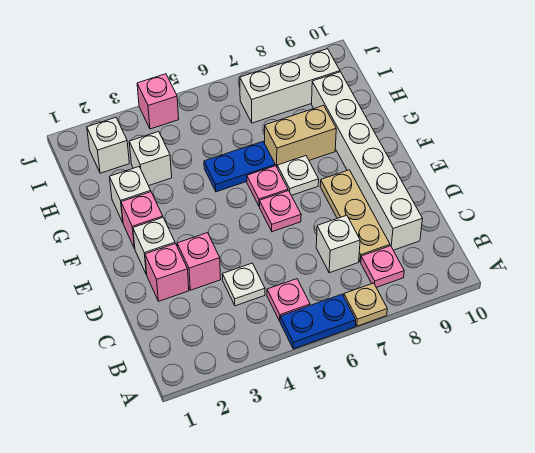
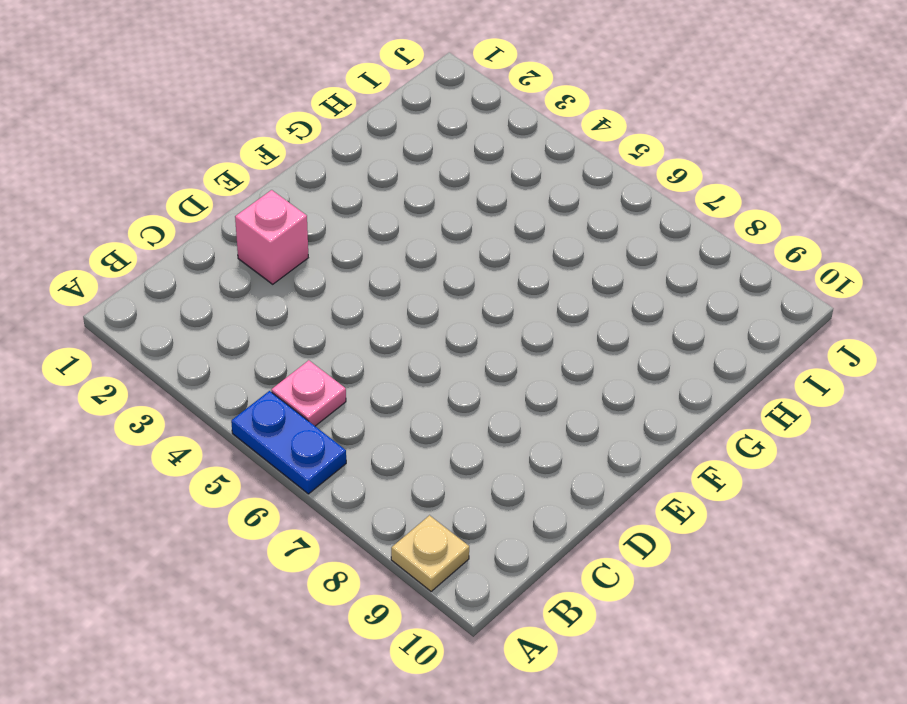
tan 1x1 plate [391,515,469,592] -> tan 1x1 plate moved to [344,283,387,326]
none -> pink 1x1 plate [361,246,404,287]
none -> white 1x1 plate [222,263,265,306]
none -> white 1x1 brick [316,215,360,273]

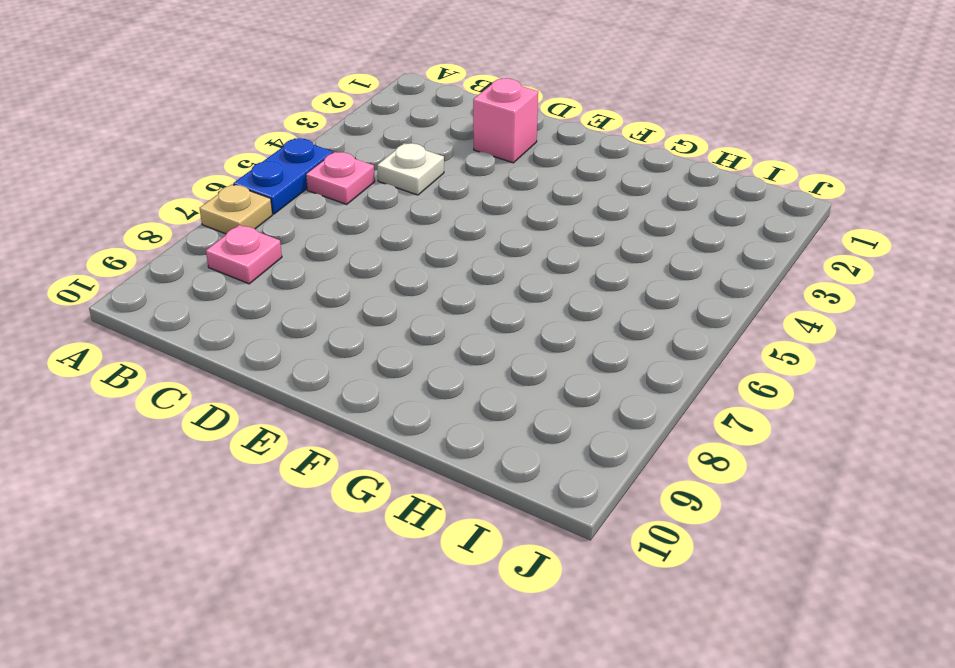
none -> white 1x1 brick [316,215,360,273]
none -> tan 1x3 plate [320,170,390,262]
none -> white 1x6 brick [312,72,423,250]

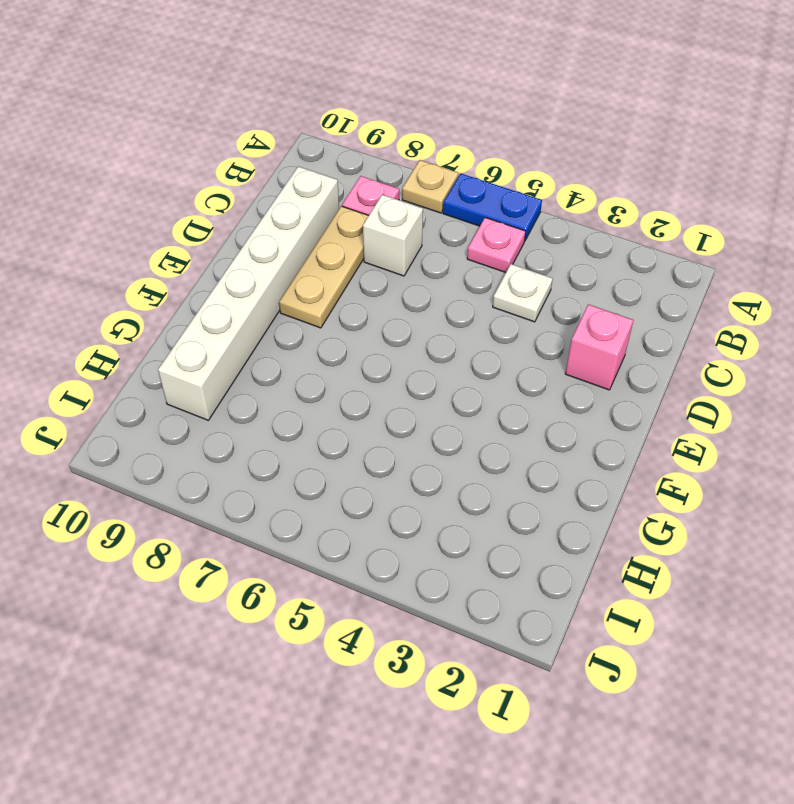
none -> pink 1x1 brick [177,233,221,290]
none -> white 1x1 brick [133,218,175,275]
none -> pink 1x1 plate [260,191,301,232]

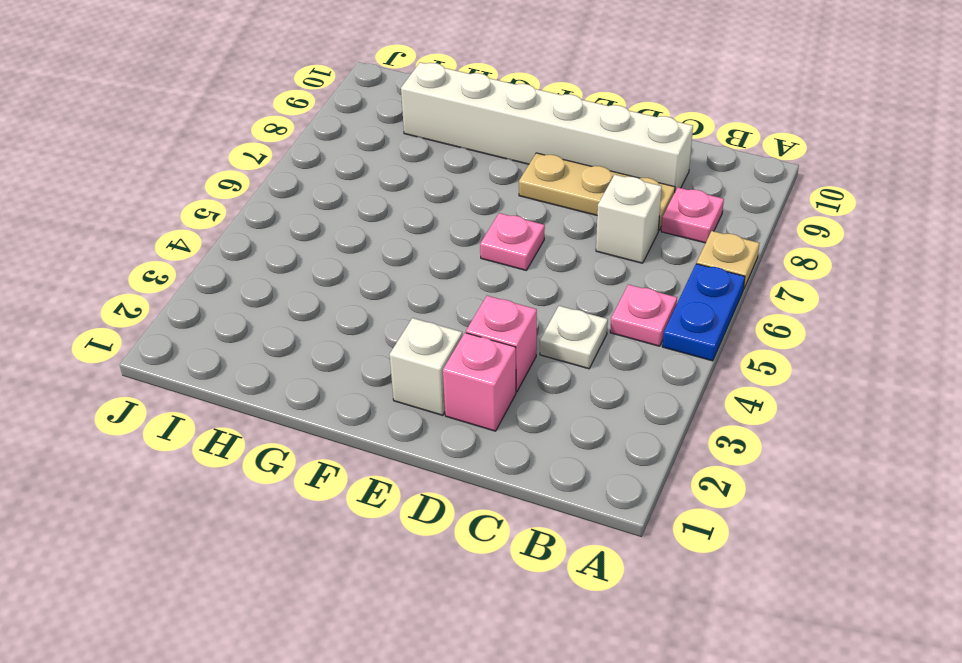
none -> pink 1x1 brick [121,192,163,249]
none -> pink 1x1 plate [247,166,288,206]
none -> white 1x1 plate [277,156,319,195]

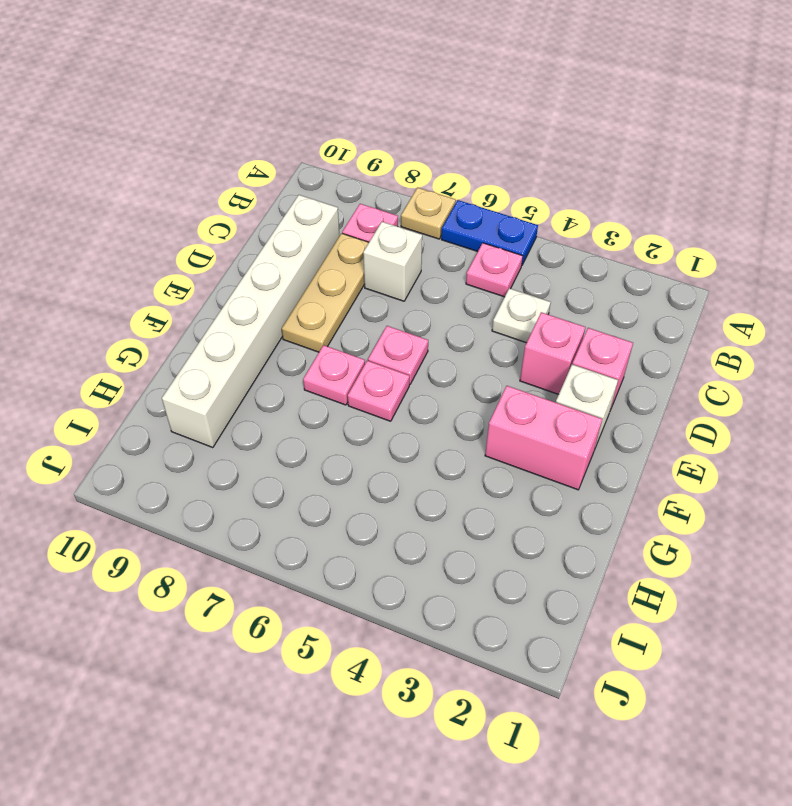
pink 1x2 brick [485,386,602,490] -> pink 1x1 brick [121,192,163,249]
pink 1x1 plate [303,345,365,405] -> white 1x1 plate [277,156,319,195]
none -> white 1x1 brick [110,167,151,222]
none -> blue 1x2 plate [204,142,275,192]
none -> tan 1x2 brick [265,105,336,166]

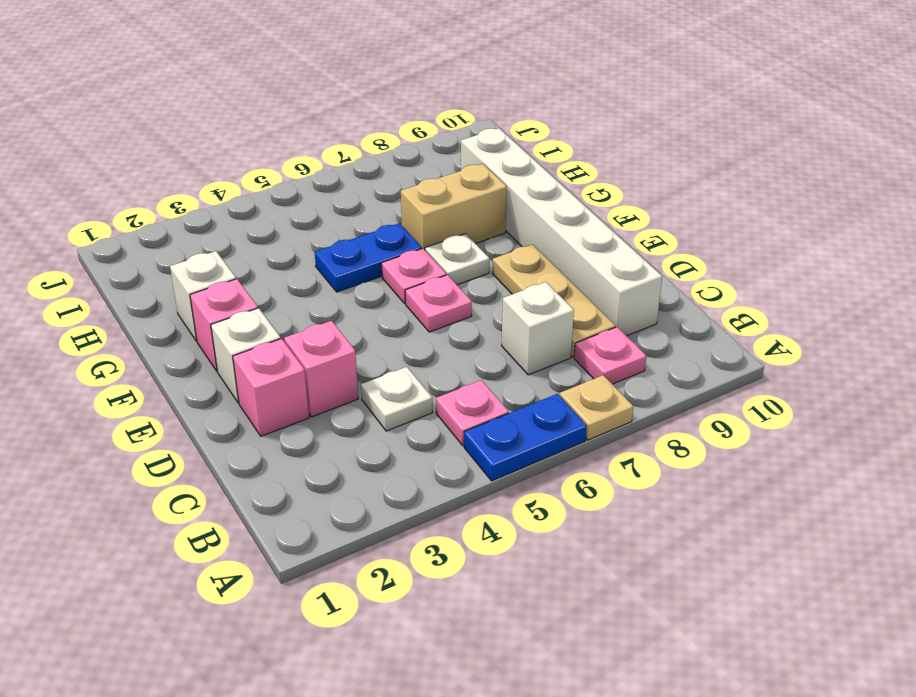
none -> white 1x1 brick [129,132,172,186]
none -> white 1x1 brick [87,118,129,173]
none -> white 1x3 brick [240,49,340,123]

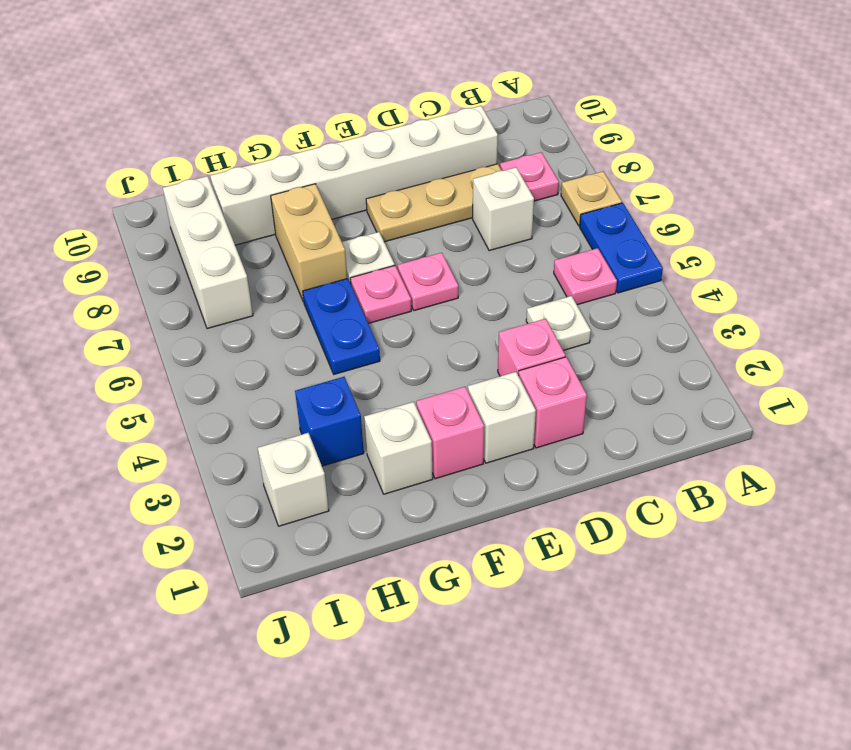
blue 1x1 brick [295,377,364,466] -> white 1x1 brick [129,132,172,186]
none -> pink 1x1 brick [137,74,179,129]

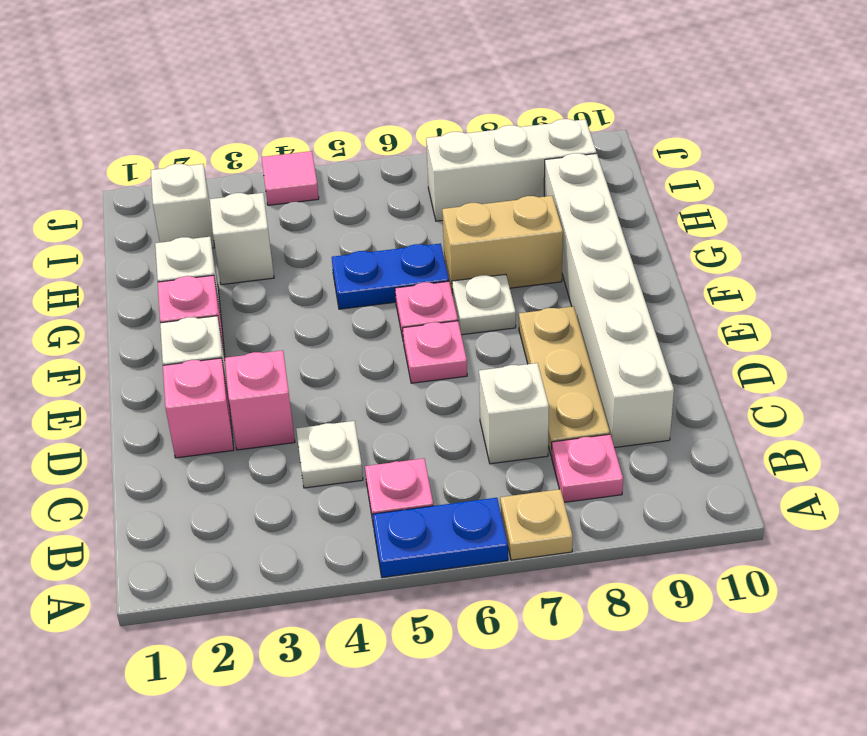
pink 1x1 tile [262,151,319,205] -> pink 1x1 brick [137,74,179,129]

